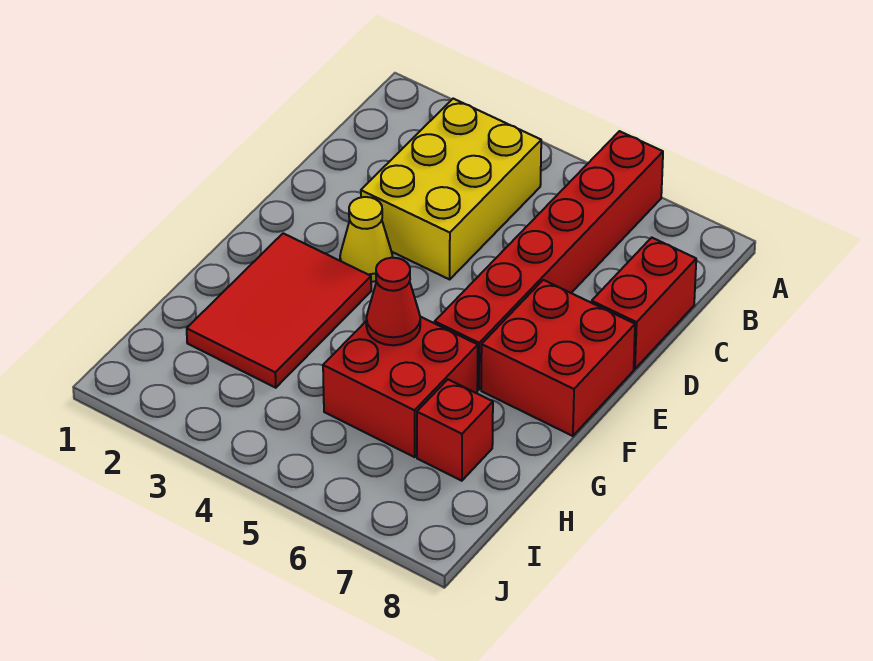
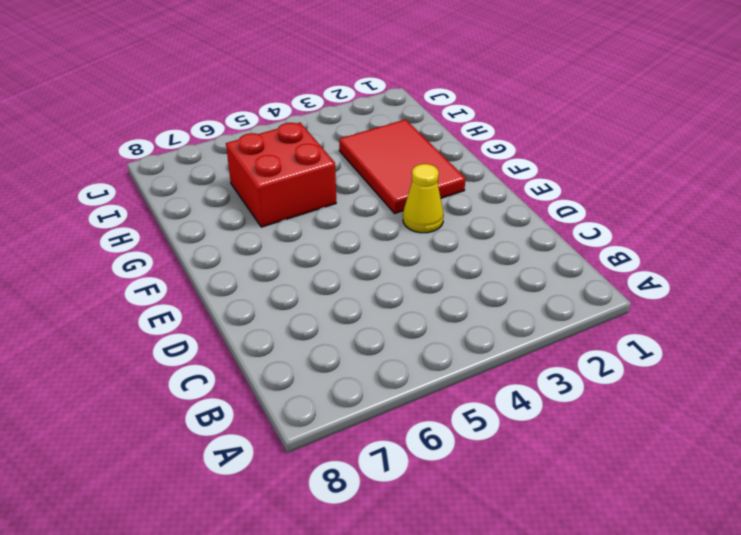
none -> red 1x6 brick [435,131,663,390]
none -> yellow 2x3 brick [361,99,541,279]

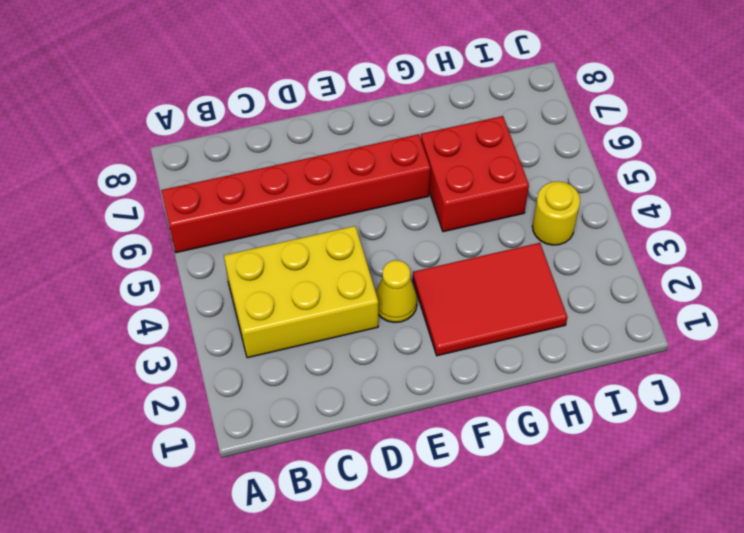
yellow 1x1 round brick [532,181,580,245] -> none
none -> red 1x2 brick [592,238,696,369]
none -> red 2x2 brick [481,280,635,436]

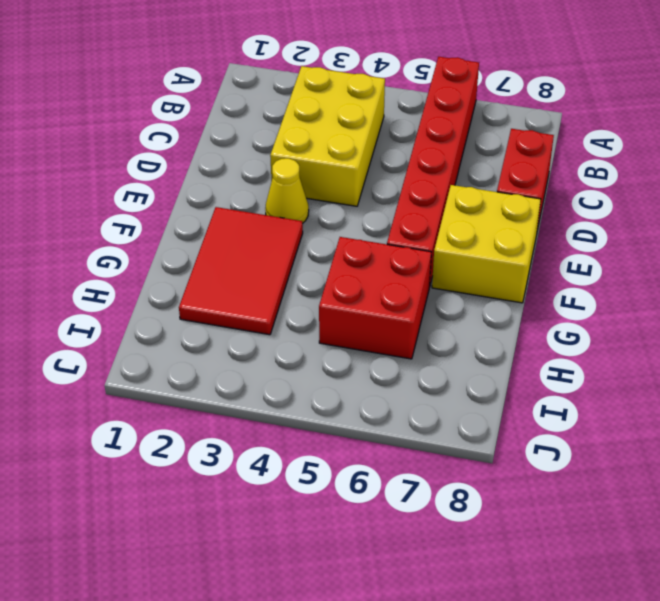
yellow 2x2 brick [432,185,541,303] -> red 2x2 brick [481,280,635,436]
none -> red 1x1 brick [417,380,493,481]
none -> red 1x1 cone [366,258,420,345]

